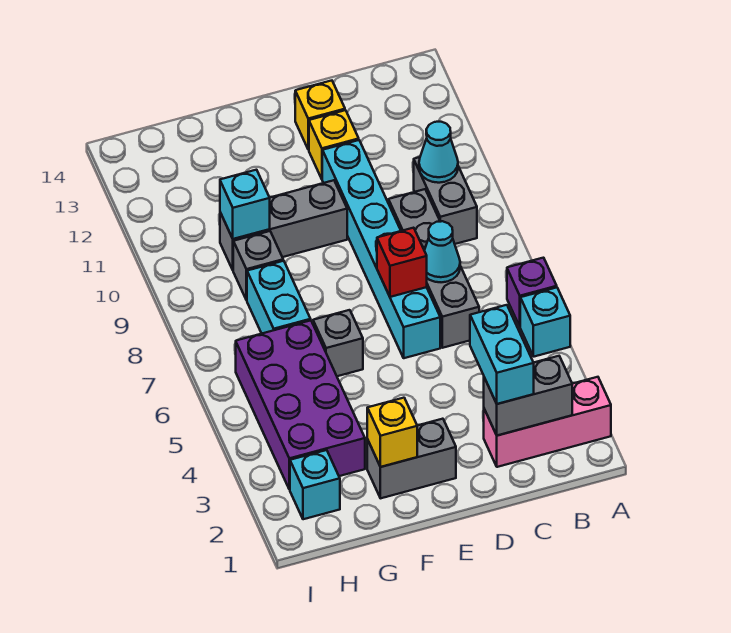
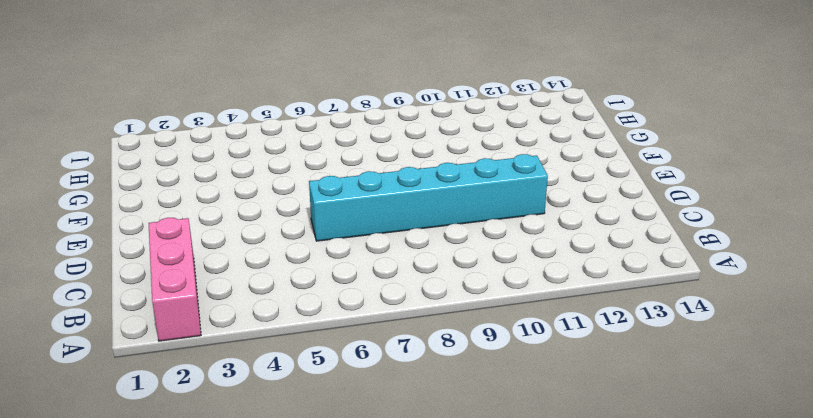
none -> cyan 1x1 brick [520,288,570,357]
none -> purple 1x1 brick [507,258,557,326]
none -> grey 1x2 brick [414,157,477,244]

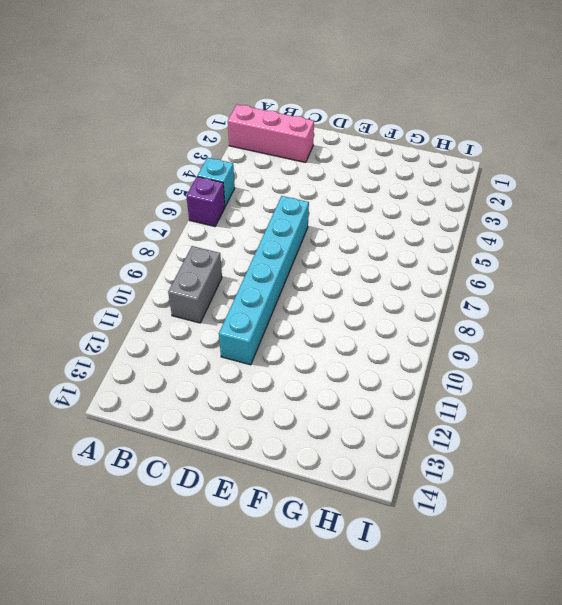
none -> grey 1x4 brick [388,189,479,348]
none -> yellow 1x1 brick [309,110,359,179]
none -> yellow 1x1 brick [295,81,345,150]

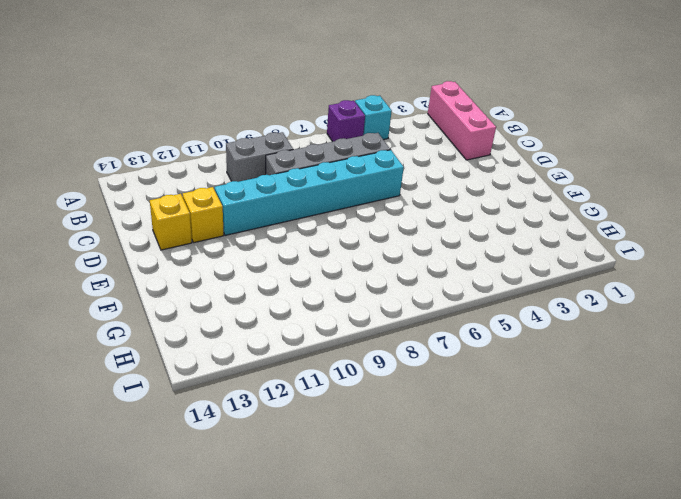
none -> grey 1x2 brick [367,419,456,498]
none -> grey 1x3 brick [220,180,347,270]
none -> grey 1x1 brick [313,310,363,376]

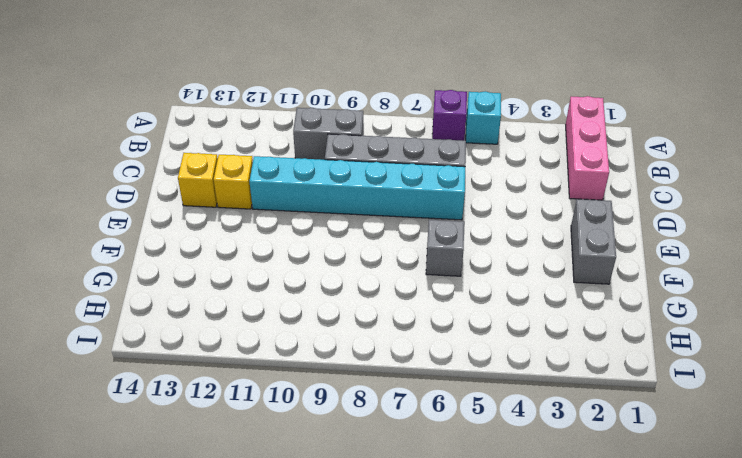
none -> grey 1x3 brick [220,180,347,270]
none -> purple 2x4 brick [236,320,365,490]
none -> cyan 1x2 brick [247,261,311,333]

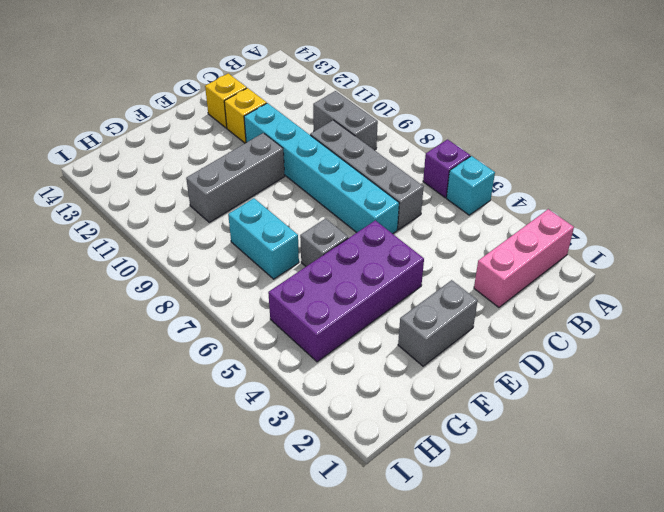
purple 2x4 brick [268,220,424,362] -> purple 2x4 brick turned to [236,320,365,490]
none -> grey 1x1 brick [233,231,283,300]
none -> cyan 1x1 brick [290,450,340,519]
none -> grey 1x2 brick [484,356,572,436]

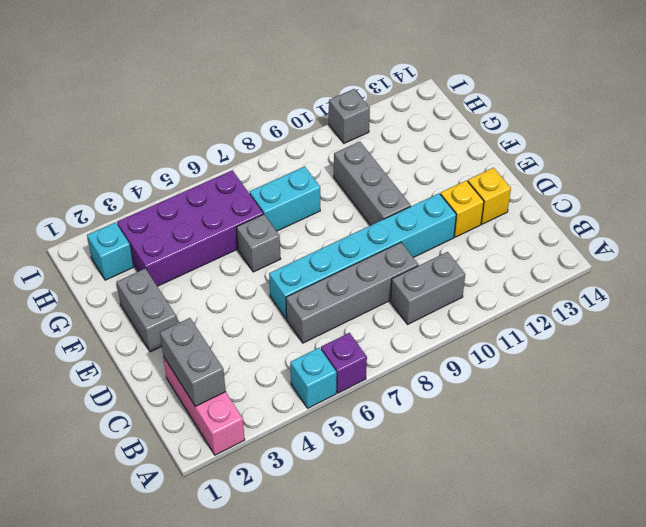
grey 1x1 brick [329,89,370,143] -> grey 1x1 brick moved to [233,231,283,300]
none -> cyan 1x1 cone [419,122,458,183]
none -> cyan 1x1 cone [424,221,460,282]
none -> red 1x1 brick [377,228,427,297]

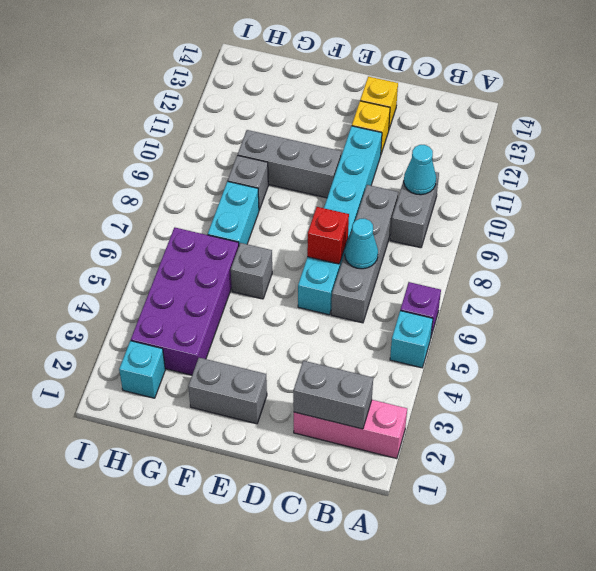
none -> yellow 1x1 brick [367,398,417,467]
none -> cyan 1x1 brick [220,170,270,239]
none -> cyan 1x2 brick [470,305,534,404]

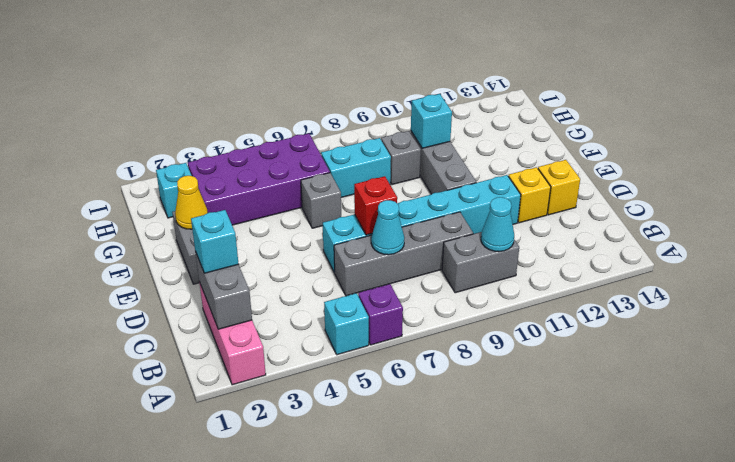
cyan 1x1 brick [191,210,238,273] -> cyan 1x2 brick [470,305,534,404]
yellow 1x1 cone [175,176,208,229] -> yellow 1x1 brick [367,398,417,467]

